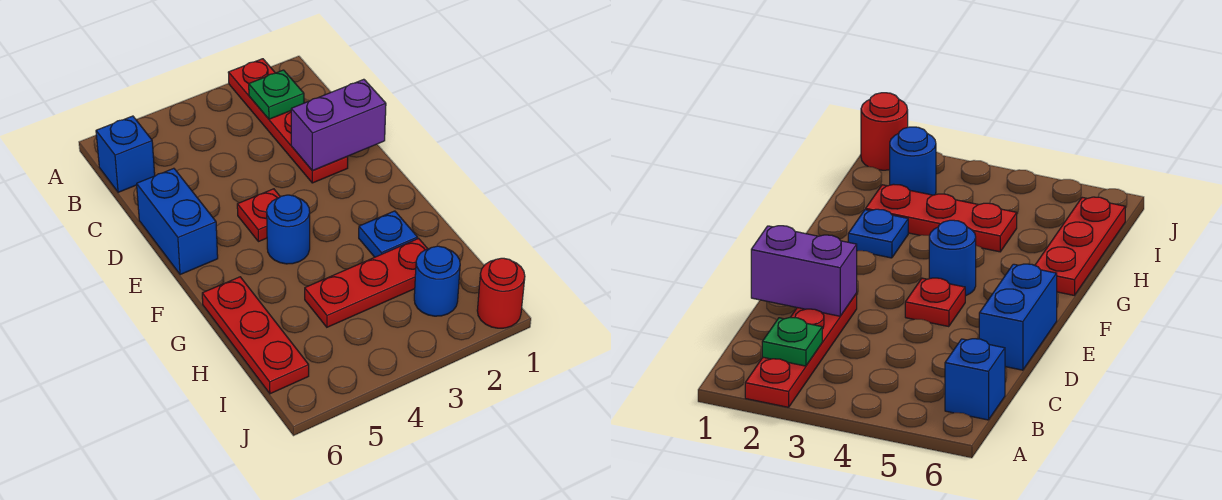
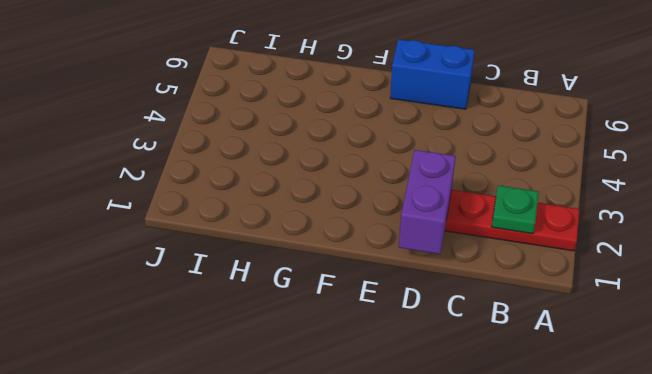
none -> blue 1x1 brick [96,116,155,192]
none -> red 1x1 plate [237,189,280,242]
none -> blue 1x1 round brick [267,195,310,264]

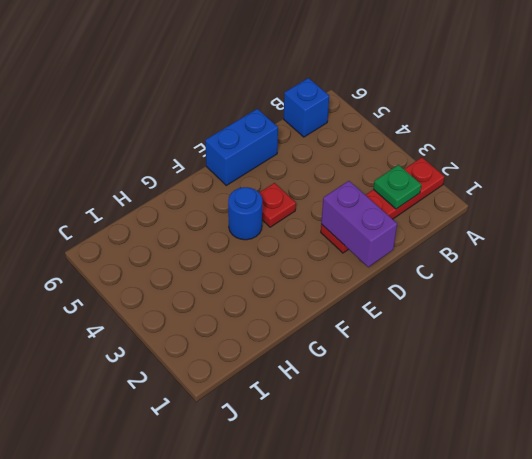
none -> blue 1x1 plate [359,211,418,257]
none -> red 1x3 plate [202,277,309,394]
none -> red 1x3 plate [305,238,428,327]

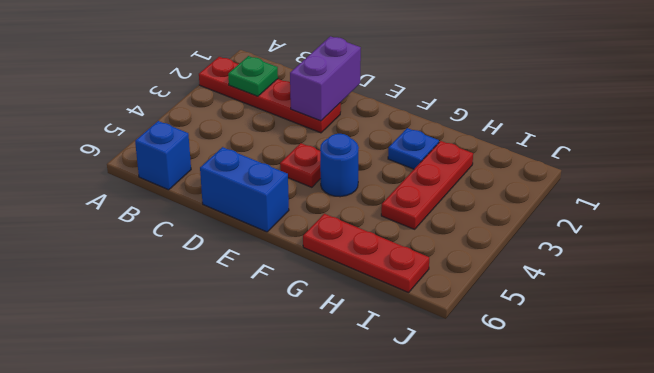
none -> blue 1x1 round brick [414,246,460,316]
none -> red 1x1 round brick [477,258,525,328]

